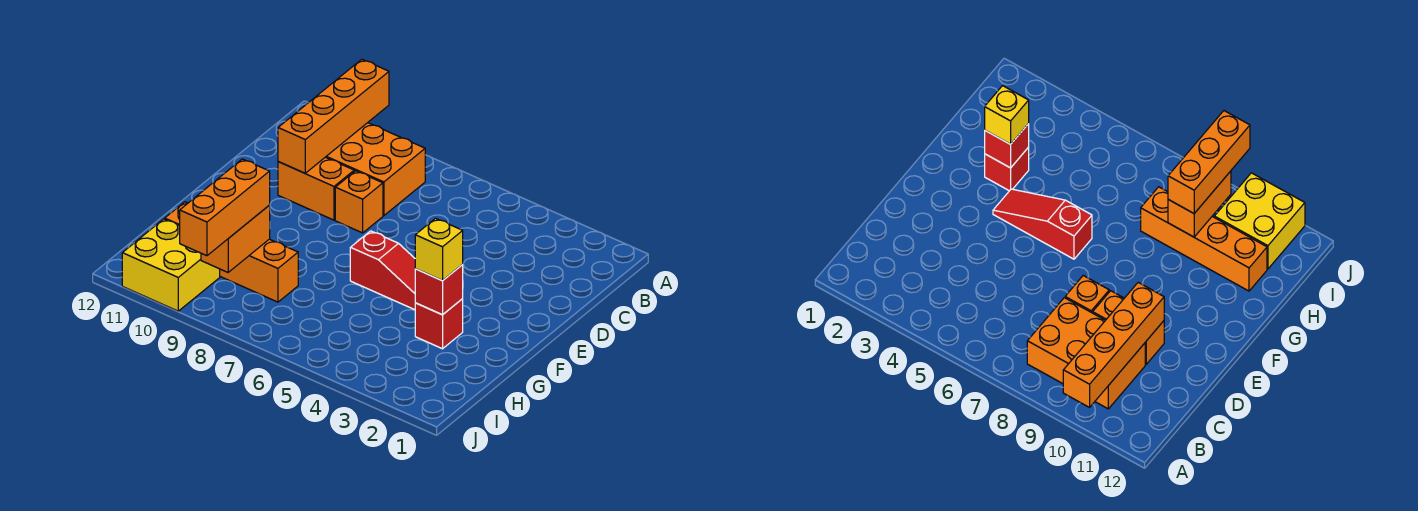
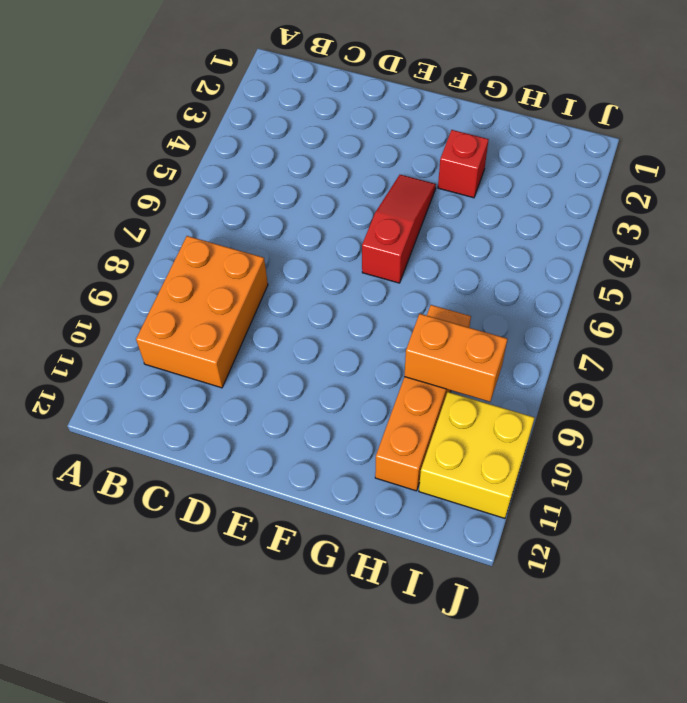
none -> orange 1x1 brick [335,171,383,233]
none -> orange 1x2 brick [278,157,354,220]
none -> orange 1x4 brick [278,59,389,173]

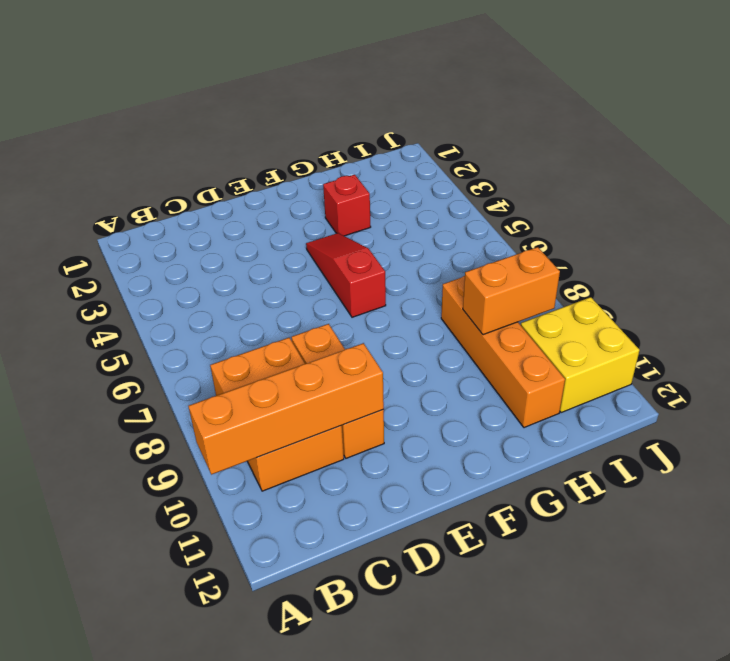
none -> red 1x1 brick [415,265,463,315]
none -> yellow 1x1 brick [415,218,463,281]
none -> orange 1x3 brick [180,159,270,256]

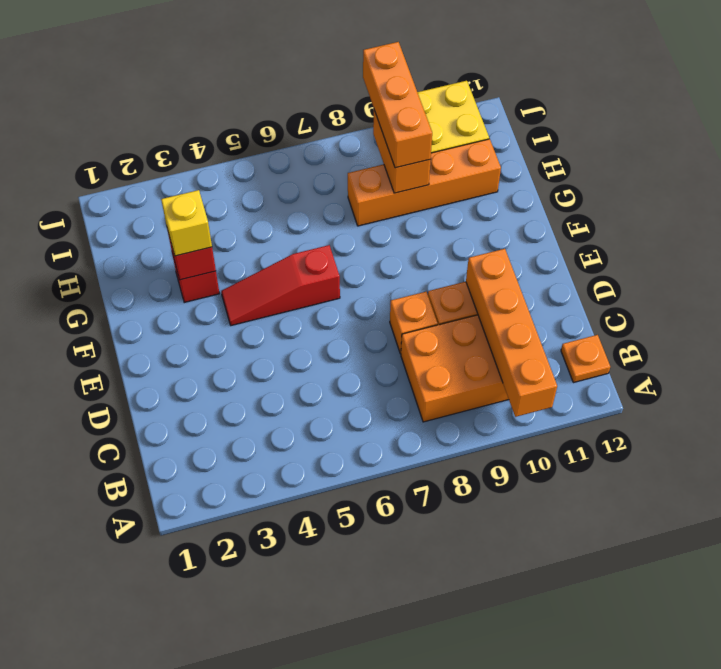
orange 1x1 plate [561,335,610,383] -> none

